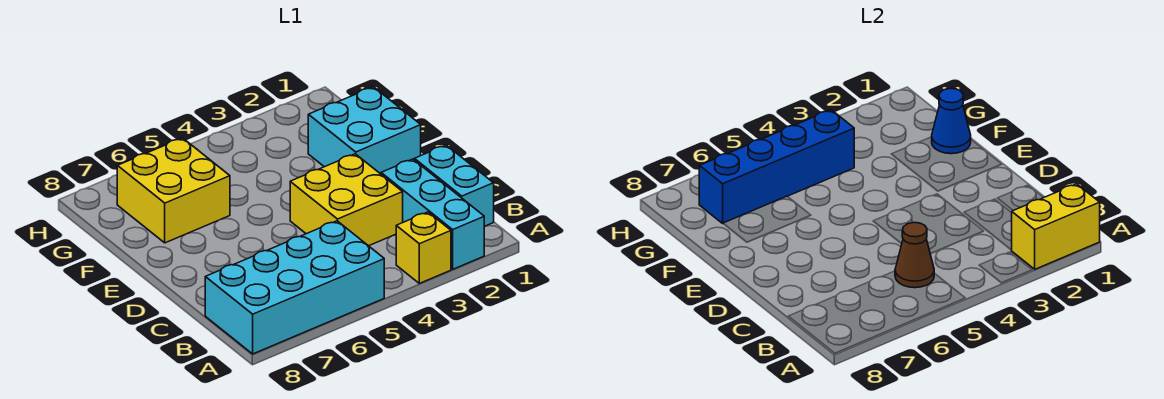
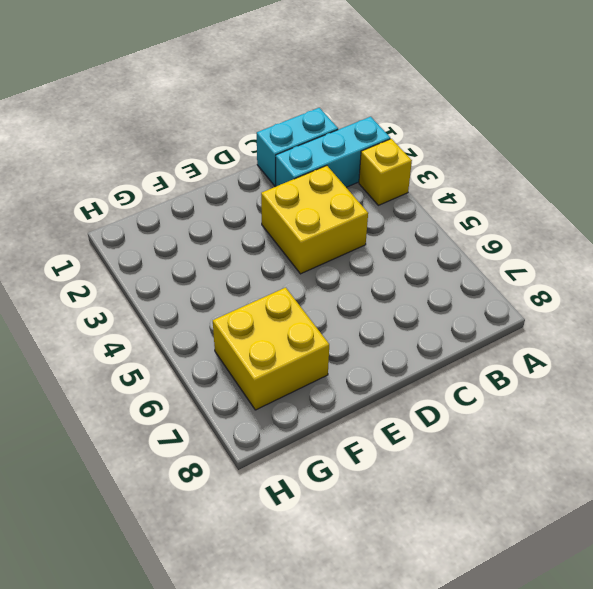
none -> cyan 2x4 brick [205,221,384,354]
none -> cyan 2x2 brick [308,87,421,174]

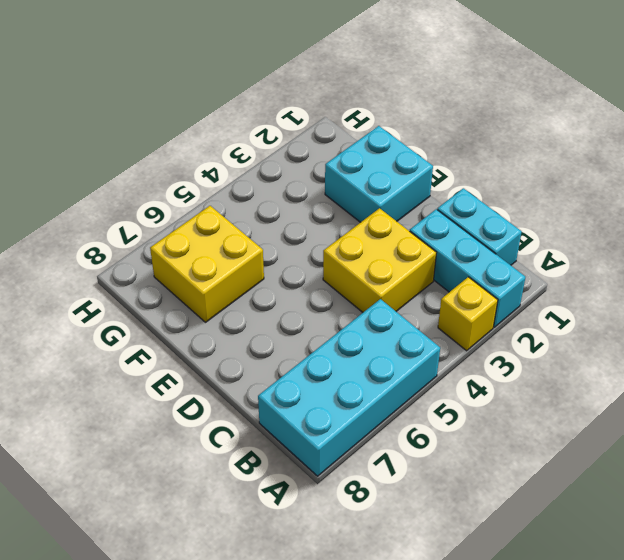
none -> yellow 1x2 brick [1012,184,1100,269]
none -> brown 1x1 cone [895,222,934,288]

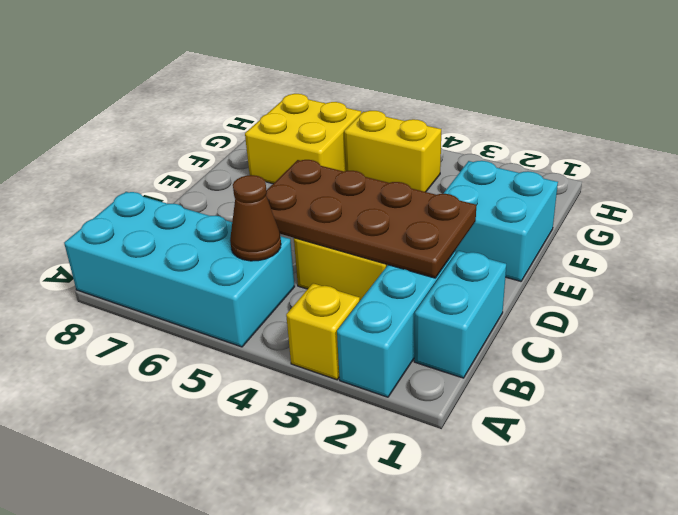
brown 2x4 plate [266,160,476,278] -> none
yellow 1x2 brick [344,111,441,192] -> yellow 1x2 brick moved to [1012,184,1100,269]
none -> blue 1x1 cone [932,88,971,154]
none -> blue 1x4 brick [699,110,854,223]

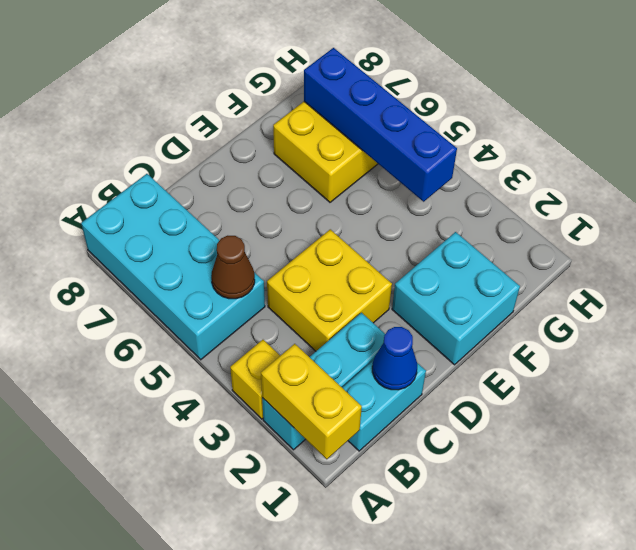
blue 1x1 cone [372,327,417,390] -> blue 1x1 cone moved to [932,88,971,154]

